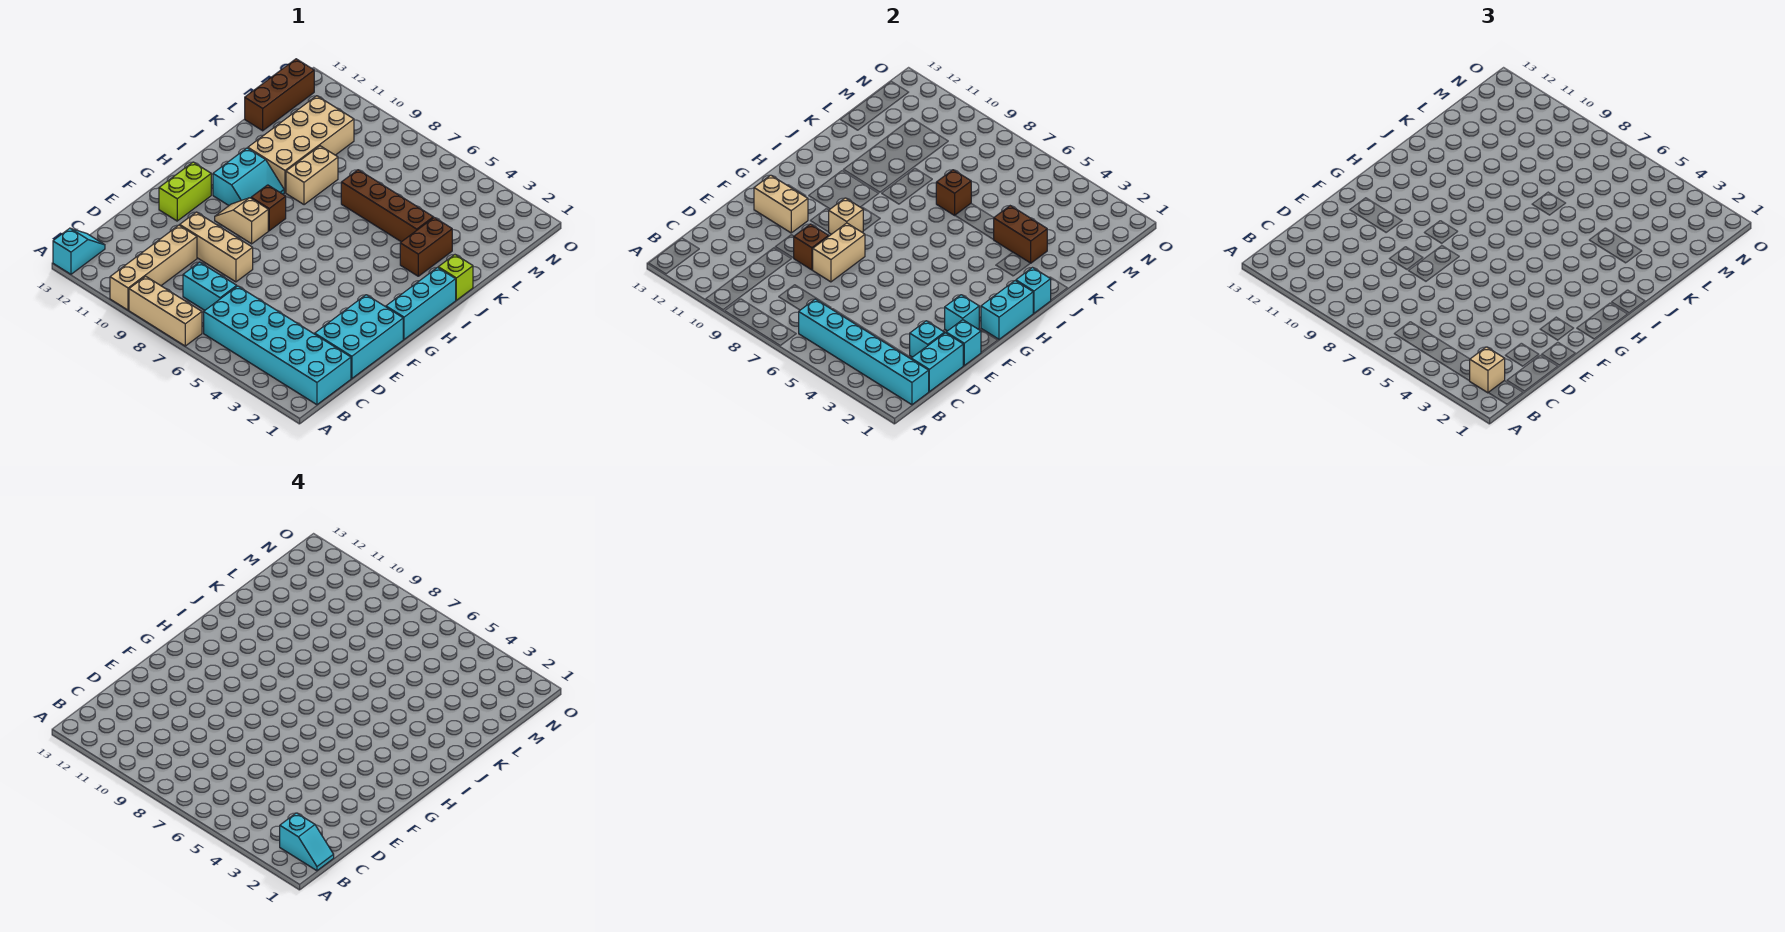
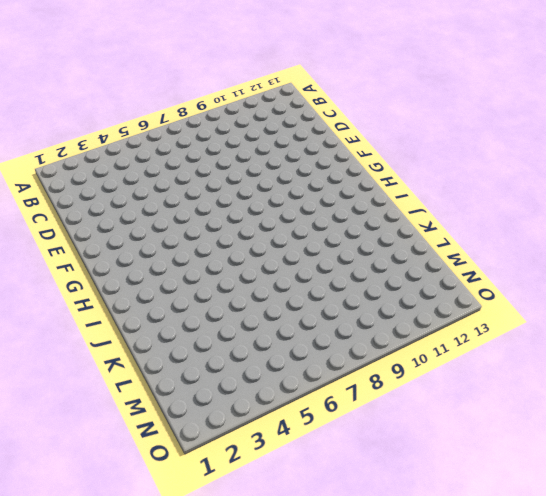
none -> tan 1x3 brick [129,276,202,346]
none -> tan 1x4 brick [110,225,197,310]
none -> cyan 1x2 slope [53,228,105,274]
none -> cyan 2x6 brick [204,286,351,405]

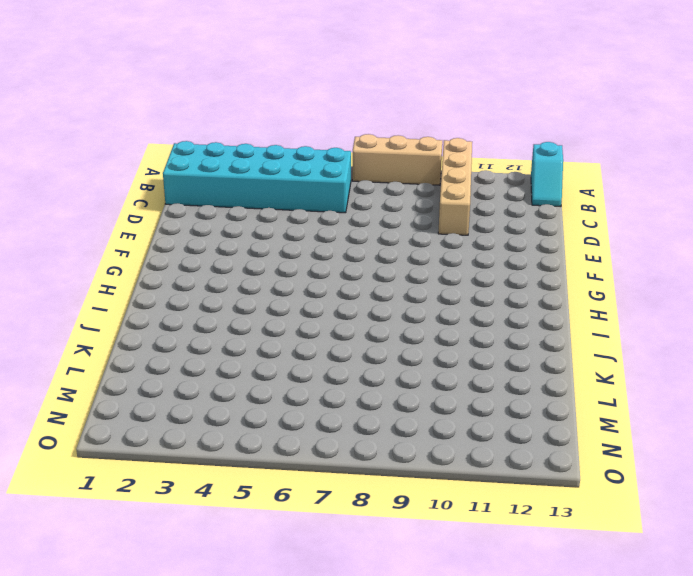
none -> cyan 1x2 brick [183,262,237,310]
none -> cyan 2x3 brick [315,295,403,379]
none -> tan 1x3 brick [180,212,253,282]
none -> lime 1x2 brick [159,162,211,221]

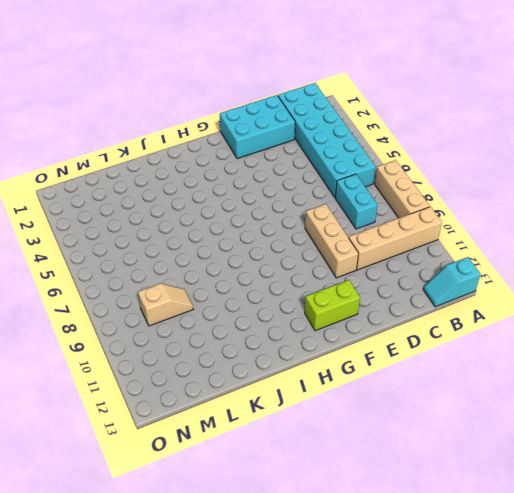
tan 1x2 slope [138,283,193,326] -> tan 1x2 slope turned to [215,198,268,244]
none -> cyan 1x3 brick [386,268,456,339]
none -> brown 1x1 brick [251,185,286,231]
none -> cyan 2x2 slope [213,148,284,205]
none -> lime 1x1 brick [438,255,473,300]

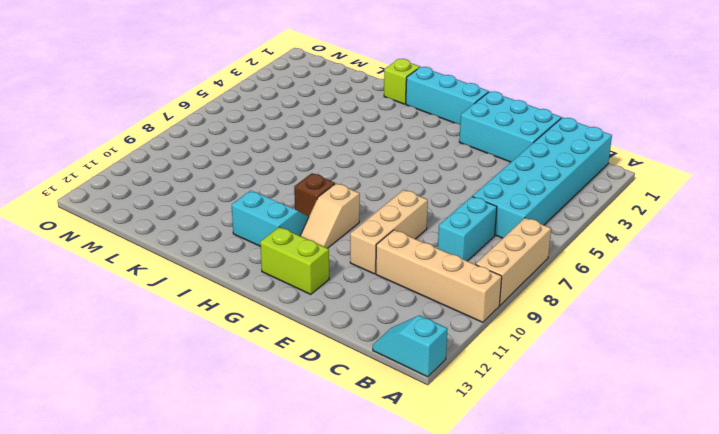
none -> brown 1x2 brick [400,218,452,276]
none -> tan 1x2 brick [286,146,338,205]
none -> tan 2x4 brick [248,96,354,193]
none -> brown 1x4 brick [341,170,433,242]

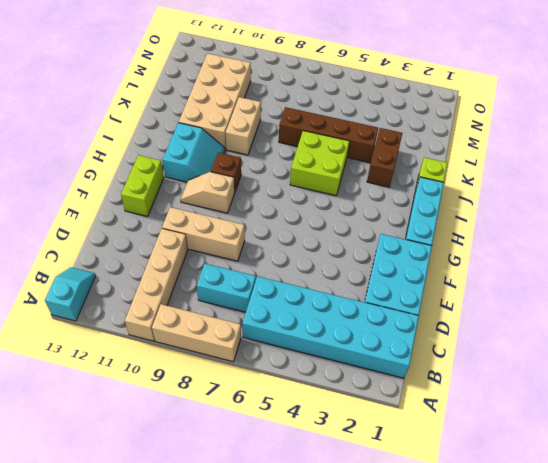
lime 2x2 brick [290,131,349,196] -> none
none -> brown 1x3 brick [245,59,314,131]
none -> cyan 1x6 brick [799,299,929,405]
none -> cyan 1x2 brick [911,333,964,392]
none -> cyan 1x1 brick [910,321,944,357]

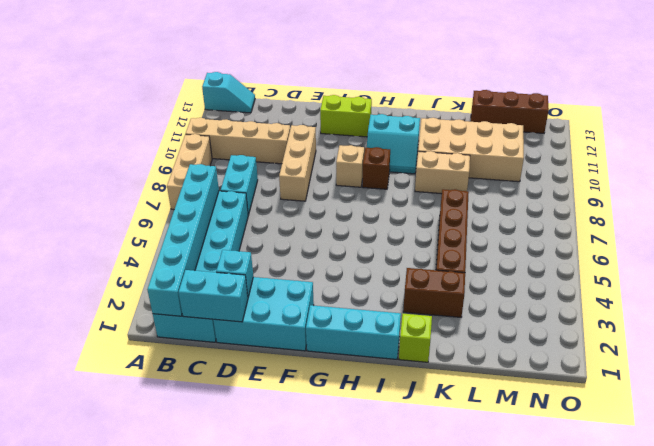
none -> cyan 1x1 brick [946,320,981,365]
none -> tan 1x2 brick [813,223,865,282]
none -> brown 1x1 brick [794,224,829,270]
none -> cyan 1x1 brick [945,295,979,331]

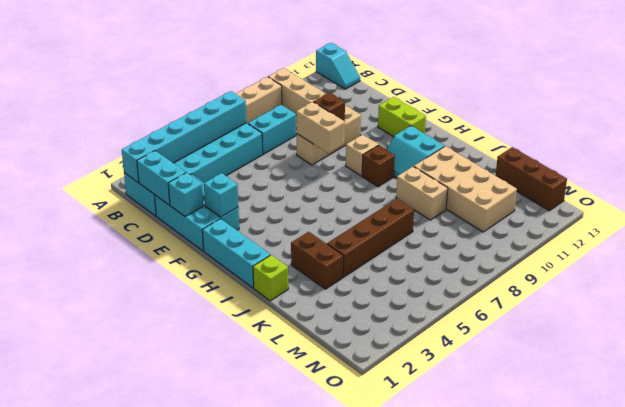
none -> cyan 1x1 brick [910,321,944,357]
none -> tan 1x2 brick [754,175,808,233]
none -> cyan 1x2 brick [981,281,1033,339]
none -> tan 1x1 brick [829,198,863,234]

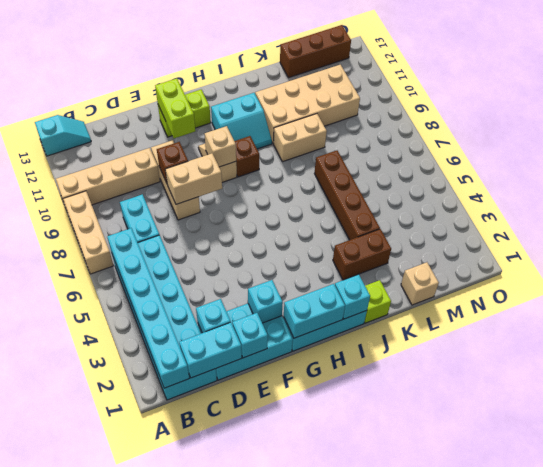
lime 1x2 brick [155,78,195,138] -> tan 1x2 brick [754,175,808,233]
tan 1x1 brick [401,262,439,305] -> tan 1x1 brick moved to [1470,347,1505,393]
none -> brown 1x2 brick [994,206,1047,263]
none -> brown 1x1 brick [936,170,971,215]
none -> cyan 1x2 slope [280,813,334,871]

